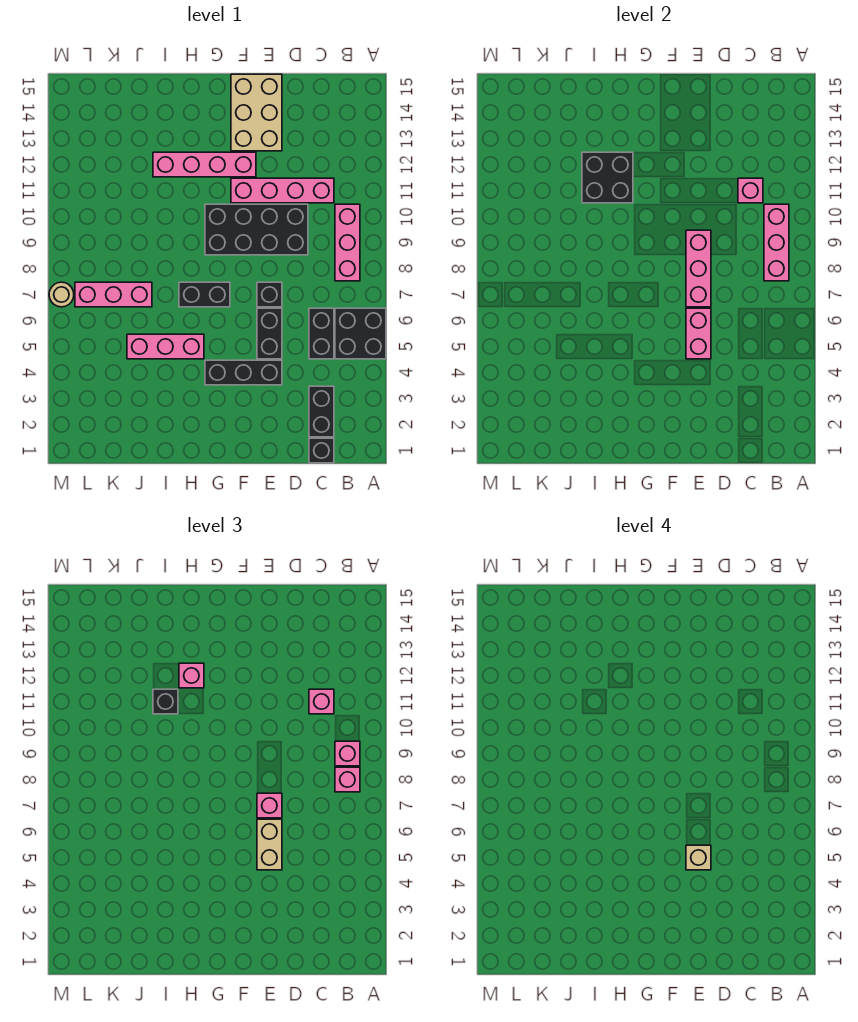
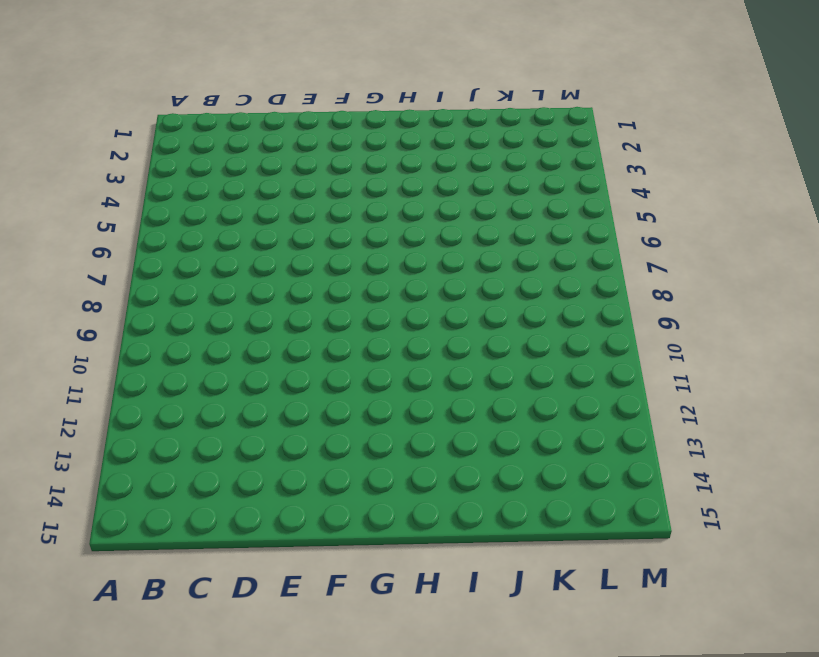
none -> black 2x2 brick [335,308,386,359]
none -> pink 1x3 brick [335,204,360,281]
none -> black 1x1 brick [309,438,334,463]

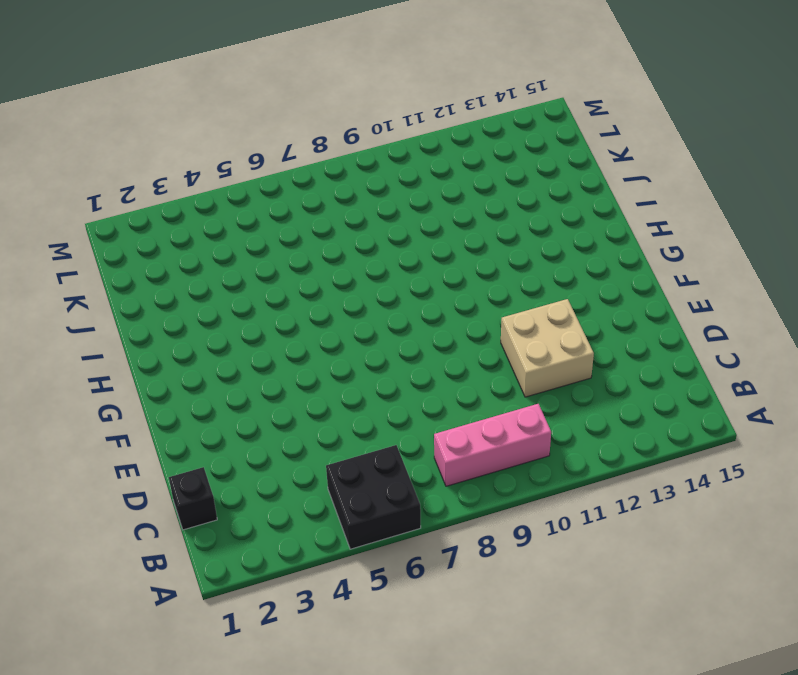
tan 2x2 brick [501,299,594,397] -> pink 1x4 brick [231,178,334,203]
none -> black 1x2 brick [309,386,334,437]
none -> black 1x2 brick [309,308,334,359]
none -> black 2x4 brick [205,204,308,255]

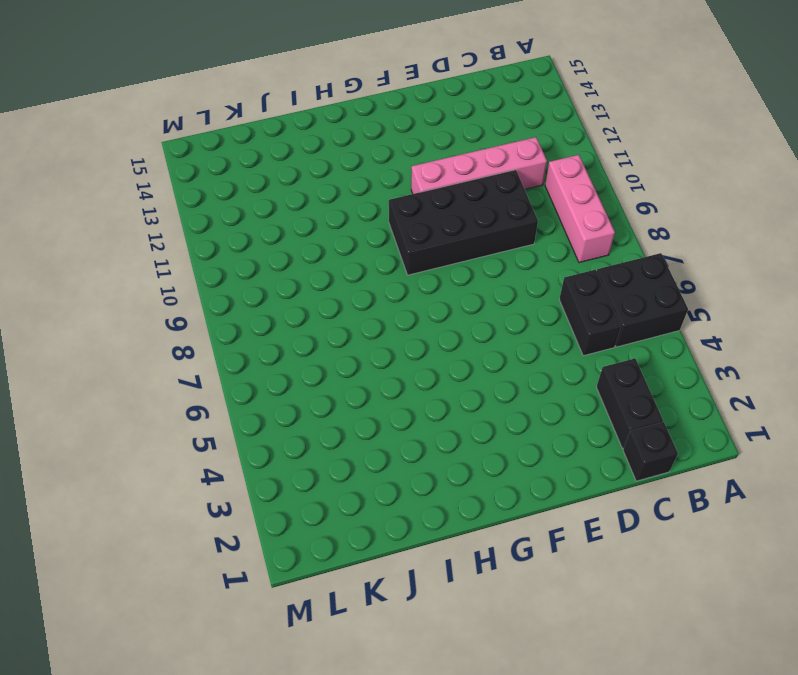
none -> black 1x3 brick [205,360,282,385]
none -> black 1x2 brick [257,308,282,359]
none -> black 1x1 brick [257,282,282,307]

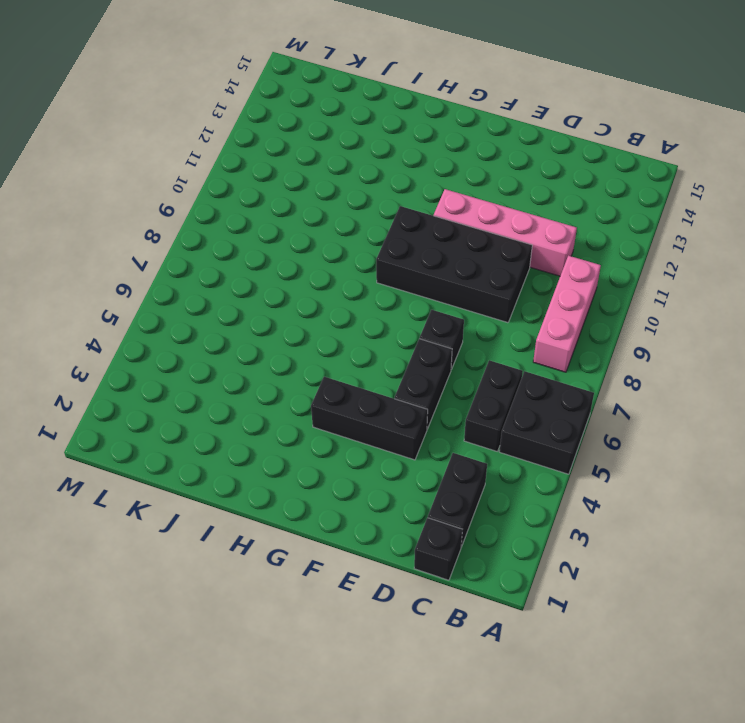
none -> tan 2x3 brick [231,74,282,151]
none -> pink 1x4 brick [153,152,256,177]
none -> black 1x2 brick [179,282,230,307]

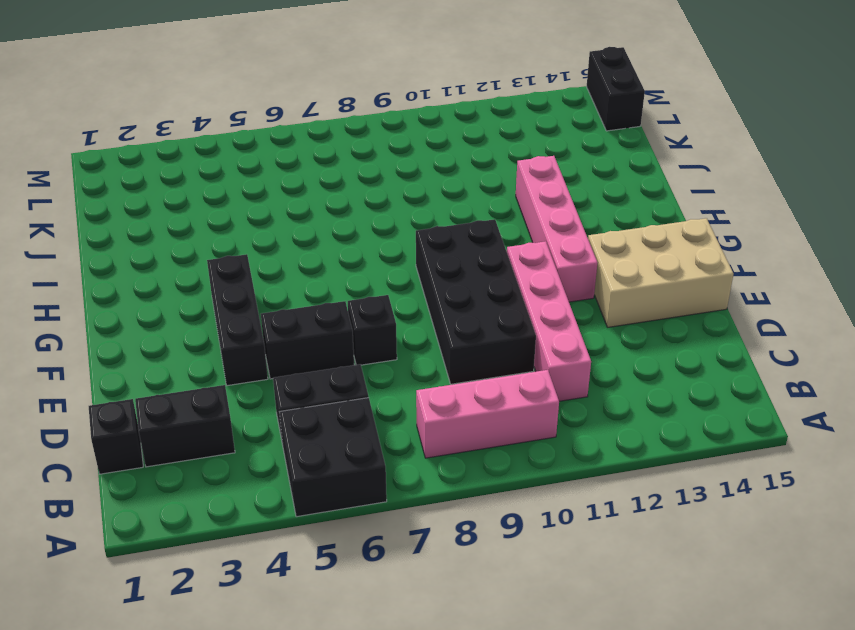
black 1x2 brick [587,47,645,131] -> black 1x2 brick moved to [179,282,230,307]
none -> pink 1x3 brick [127,334,204,359]
none -> pink 1x3 brick [75,282,152,307]
none -> tan 1x1 round brick [49,282,74,307]

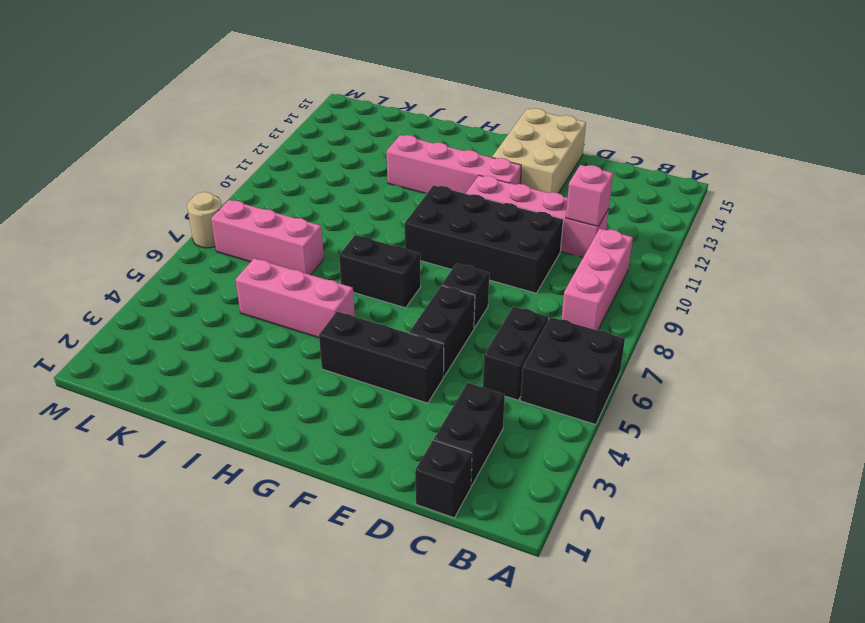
none -> pink 1x3 brick [764,204,789,281]
none -> pink 1x2 brick [686,308,711,359]
none -> pink 1x3 brick [686,230,711,307]

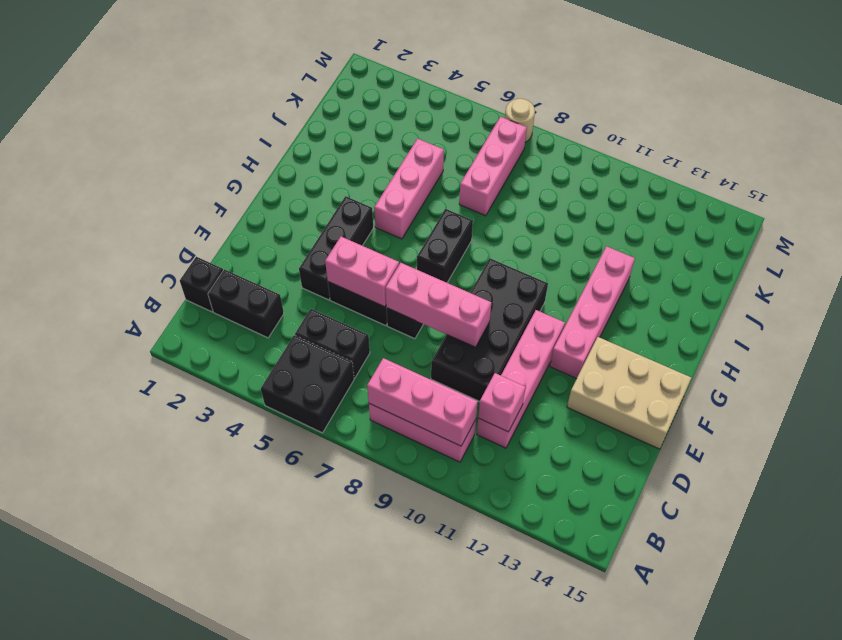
none -> black 2x2 brick [582,152,633,203]
none -> pink 1x1 brick [335,767,360,792]
none -> pink 1x1 brick [335,741,360,766]

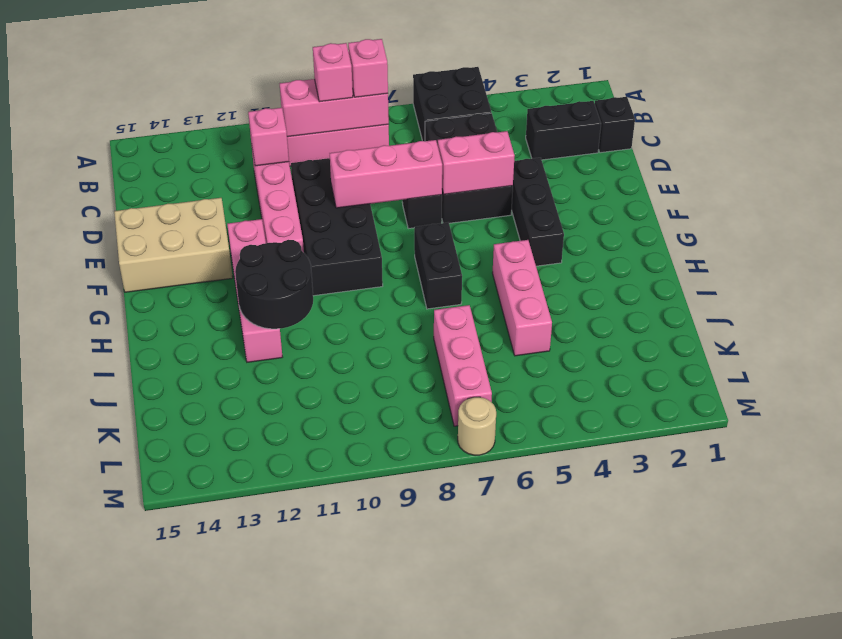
black 2x2 round brick [235,240,313,329] -> black 2x2 brick [582,152,633,203]
none -> pink 1x1 brick [309,689,334,714]
none -> tan 1x2 brick [257,819,282,870]
none -> pink 1x1 brick [257,793,282,818]

